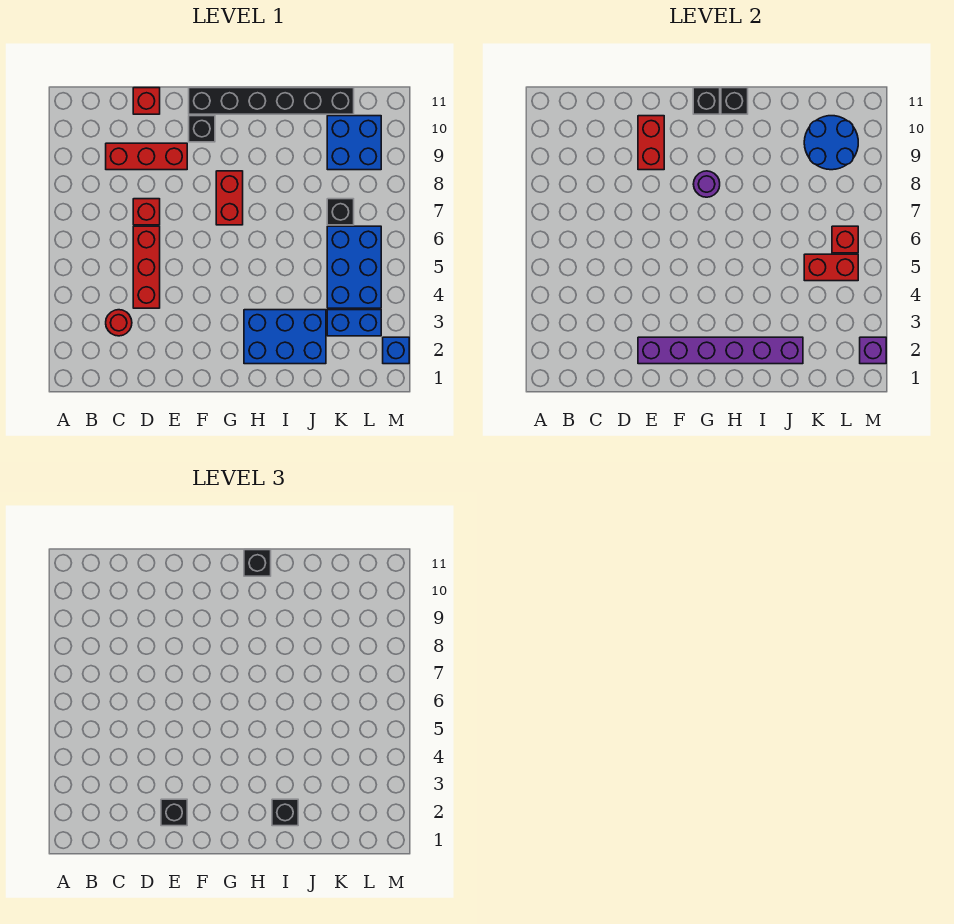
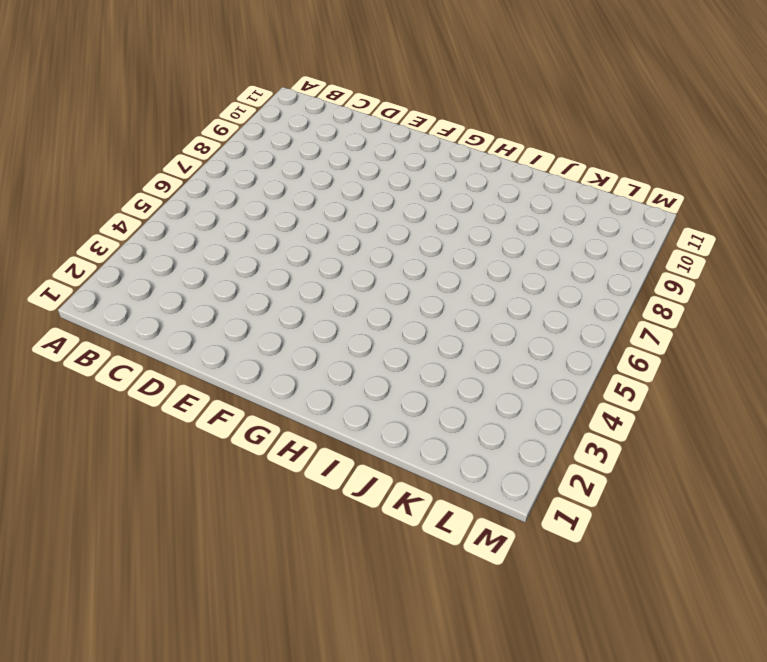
none -> red 1x1 round brick [106,310,132,336]
none -> red 1x3 brick [106,143,187,170]
none -> red 1x3 brick [133,226,160,308]

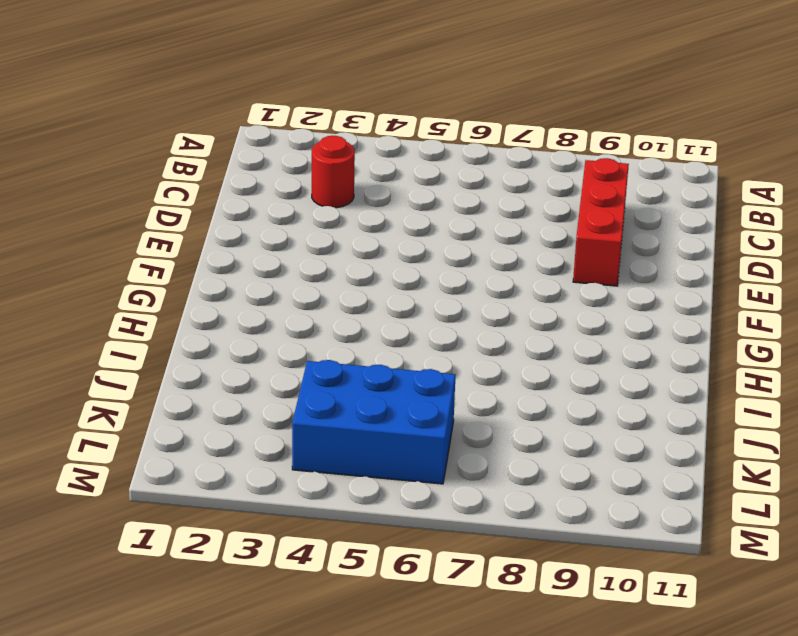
none -> red 1x3 brick [133,226,160,308]
none -> red 1x1 brick [133,199,160,225]
none -> red 1x1 brick [133,88,160,114]

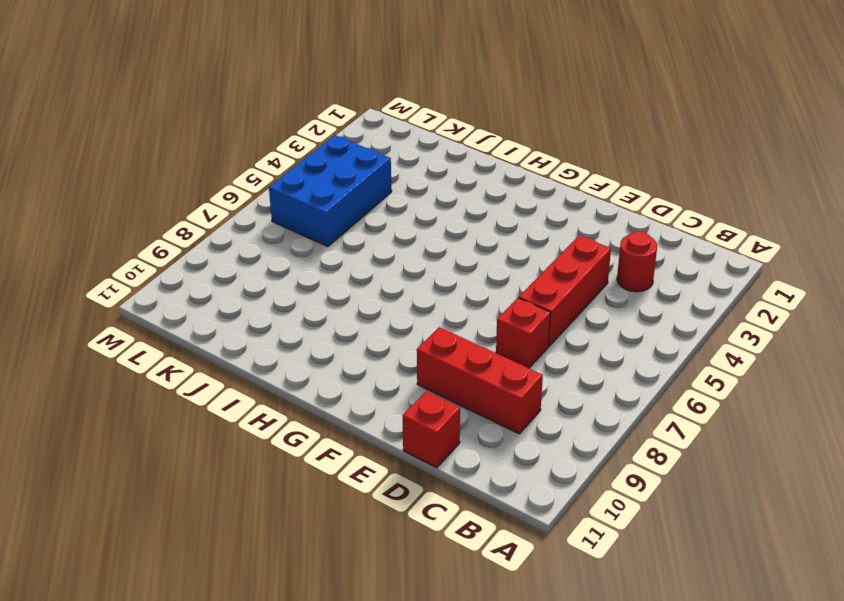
none -> black 1x1 brick [189,116,215,142]
none -> black 1x6 brick [189,88,354,114]
none -> red 1x2 brick [216,171,243,225]

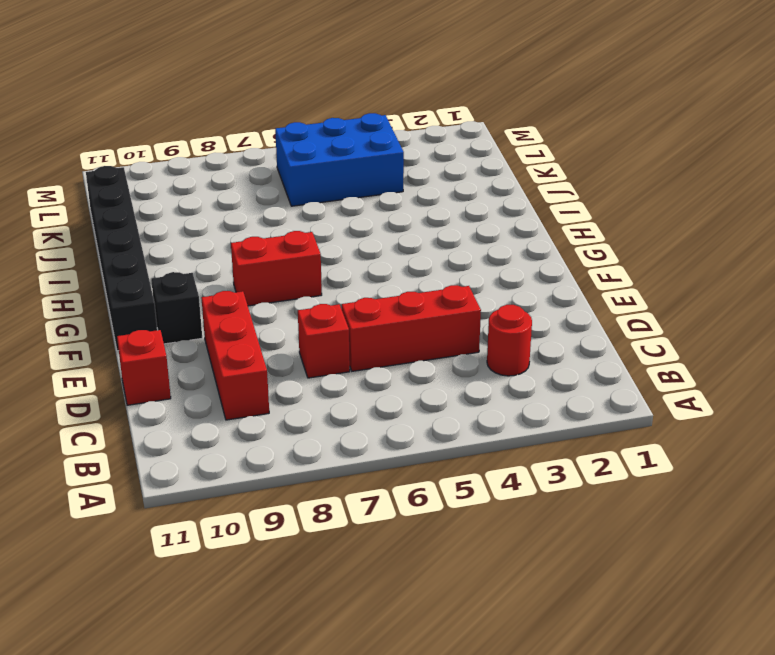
none -> blue 2x3 brick [244,310,326,364]
none -> blue 1x2 brick [327,310,381,336]
none -> black 1x1 brick [327,199,354,225]

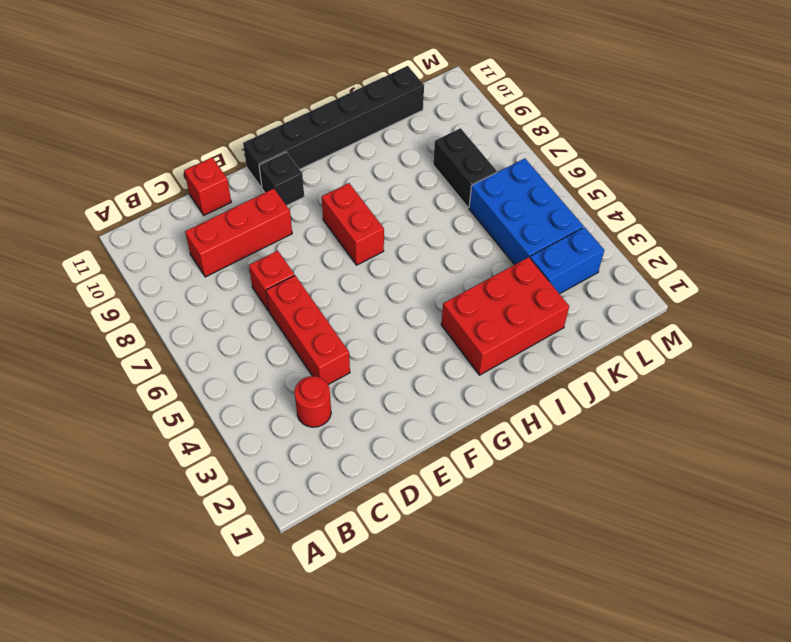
red 2x3 brick [441,257,569,375] -> blue 2x3 brick [244,310,326,364]
black 1x2 brick [433,128,497,208] -> black 1x1 brick [327,199,354,225]
none -> blue 2x2 brick [327,116,381,170]
none -> blue 1x1 brick [383,337,409,364]
none -> purple 1x6 brick [638,337,803,364]

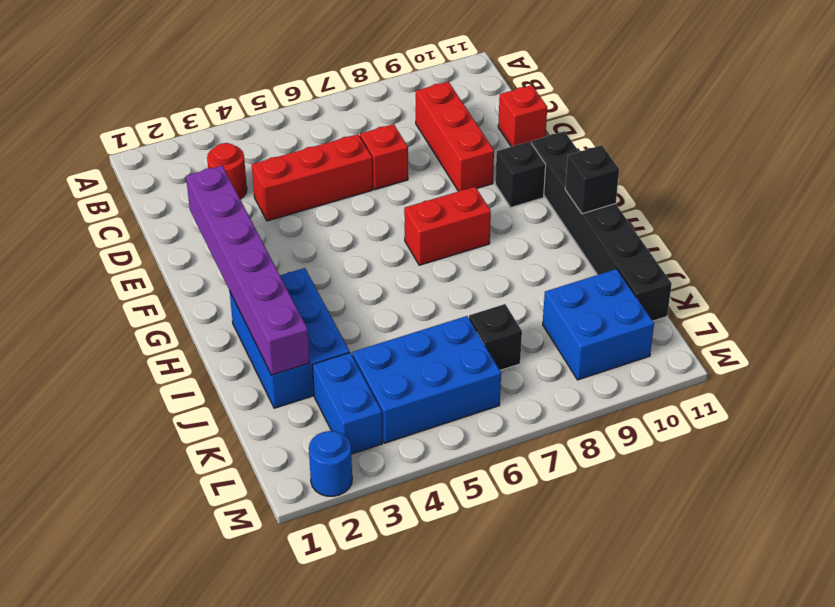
blue 1x1 round brick [309,431,352,496] -> blue 1x1 brick [383,337,409,364]
none -> red 1x2 brick [638,116,664,170]
none -> purple 1x1 round brick [693,171,720,197]
none -> black 1x1 brick [693,88,720,114]

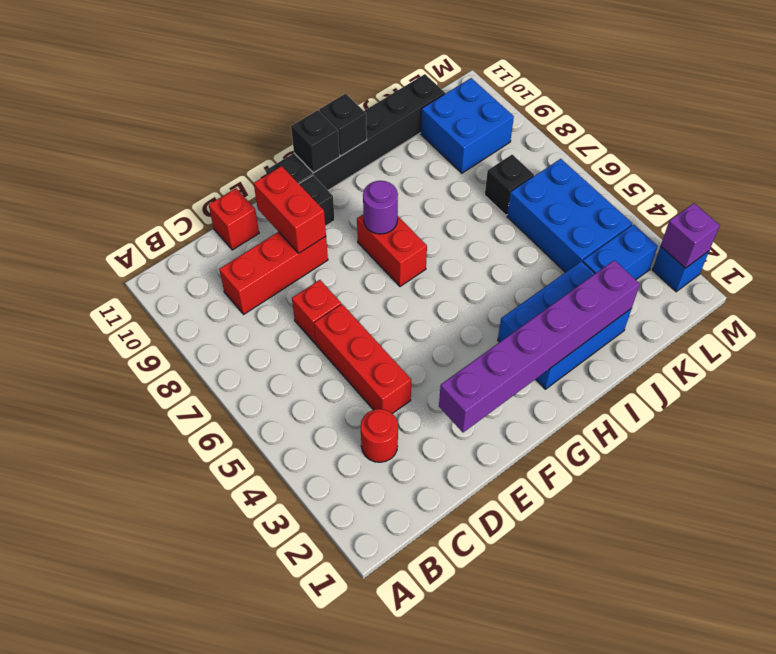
none -> red 1x2 brick [804,254,858,281]
none -> blue 2x2 round brick [804,116,858,170]
none -> red 1x1 brick [832,226,858,253]

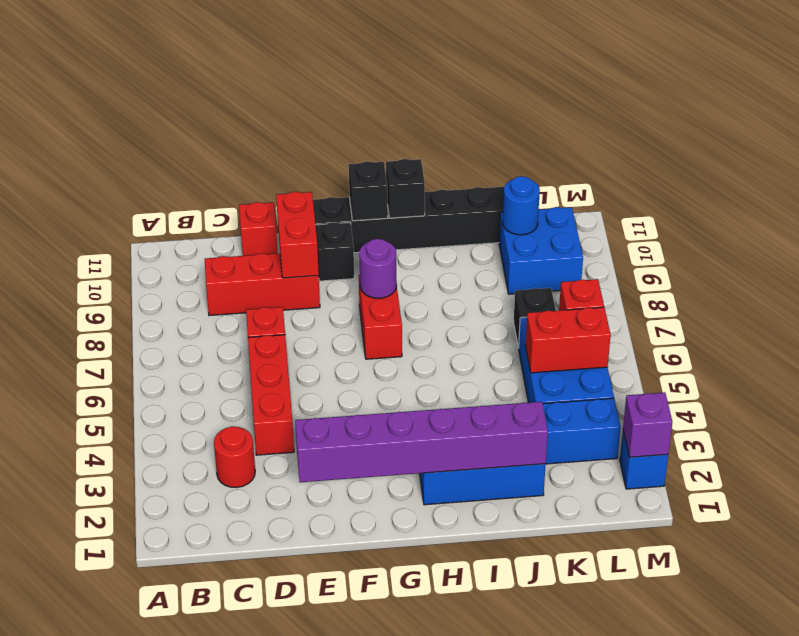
blue 1x1 round brick [503,176,540,235] -> blue 2x2 round brick [804,116,858,170]
none -> black 1x1 brick [161,799,187,826]
none -> black 1x1 brick [244,550,271,576]
none -> black 1x1 brick [272,799,298,826]

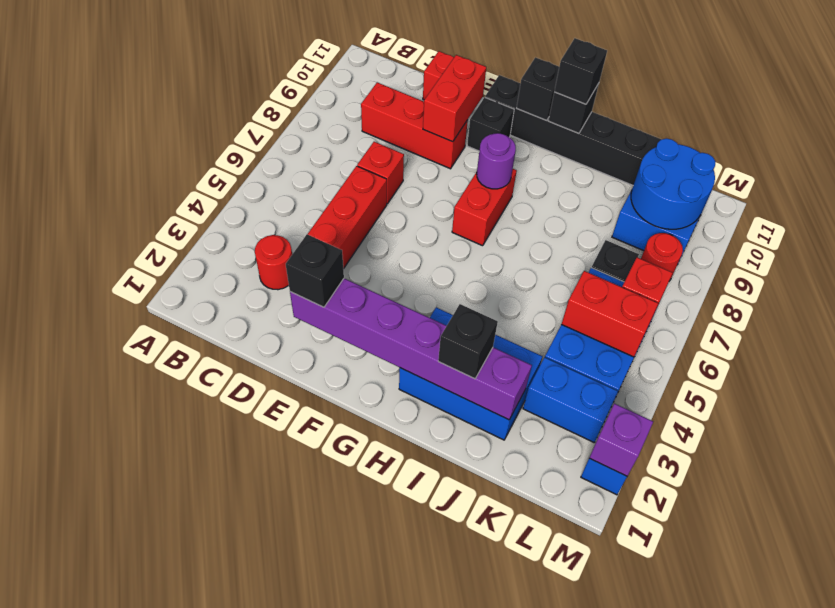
red 1x1 round brick [641,233,683,281] -> none

